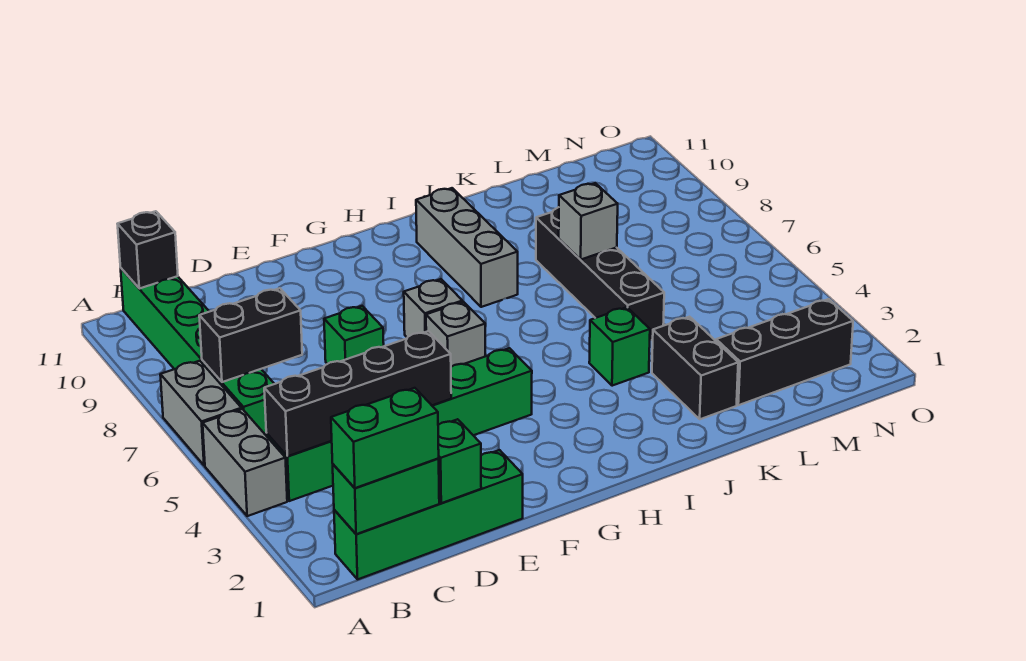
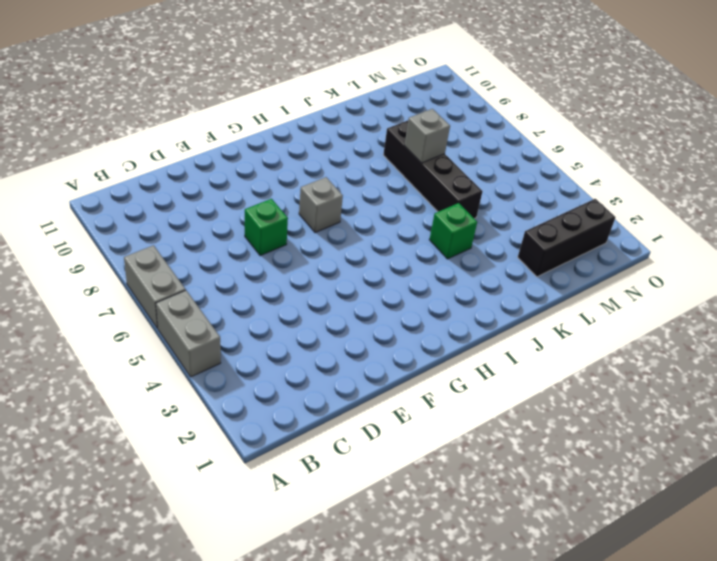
none -> green 1x4 brick [334,450,523,579]
none -> green 1x6 brick [266,348,532,501]
none -> green 1x6 brick [121,268,274,435]

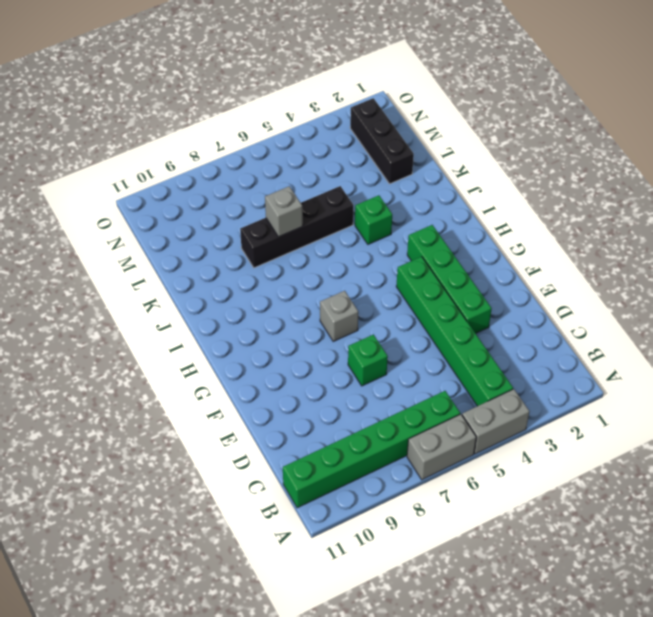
green 1x4 brick [407,225,492,333] -> green 1x4 brick moved to [334,450,523,579]
none -> grey 1x1 brick [426,302,485,367]
none -> grey 1x3 brick [416,188,518,307]
none -> black 1x2 brick [652,317,738,419]

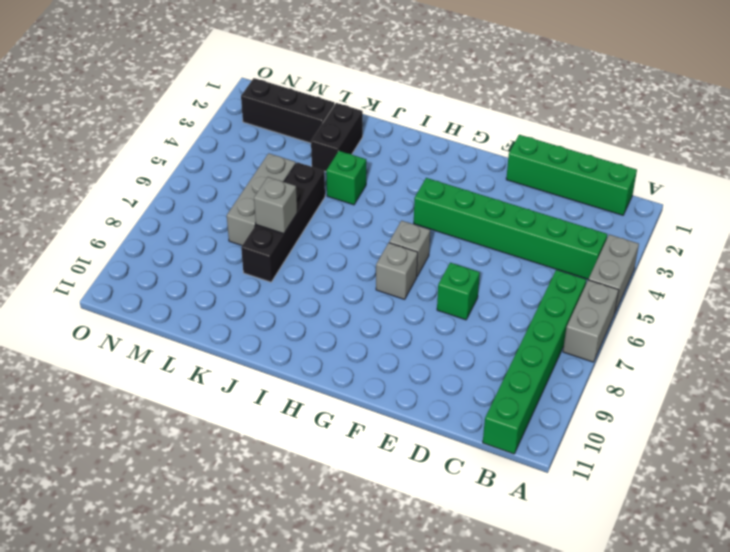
grey 1x3 brick [227,153,296,245] -> grey 1x3 brick moved to [416,188,518,307]
none -> green 1x2 brick [333,459,439,534]
none -> black 1x4 brick [264,331,451,456]
none -> black 1x2 brick [199,288,302,382]

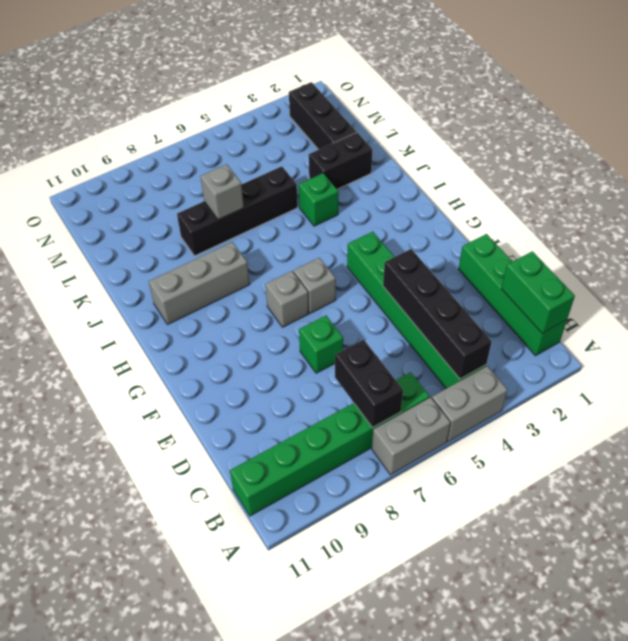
none -> black 1x1 brick [118,211,178,289]
none -> green 1x1 brick [438,419,481,503]
none -> green 1x2 brick [331,388,439,488]

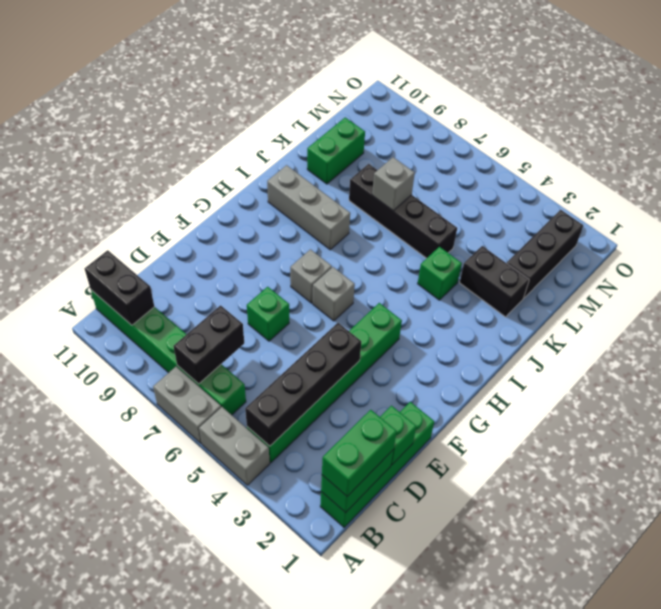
black 1x2 brick [84,250,155,325] -> black 1x1 brick [118,211,178,289]
green 1x2 brick [307,117,365,184] -> none

